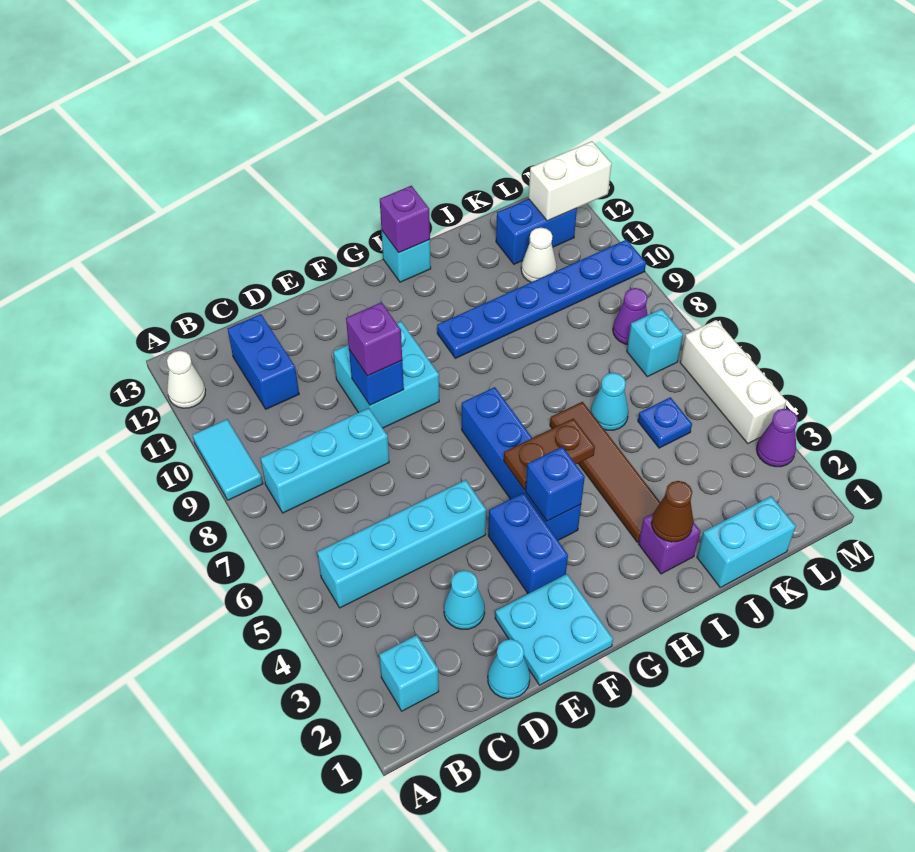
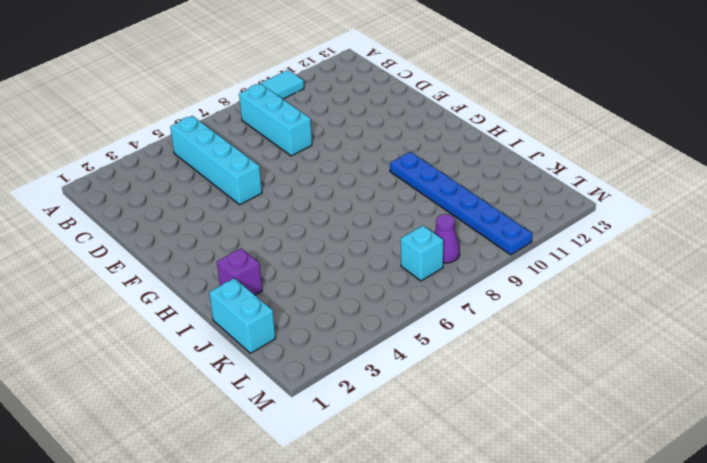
none -> white 1x1 cone [167,351,206,408]
none -> cyan 1x1 brick [379,635,439,711]
none -> blue 1x2 brick [228,314,299,409]
none -> cyan 1x1 cone [488,639,530,699]

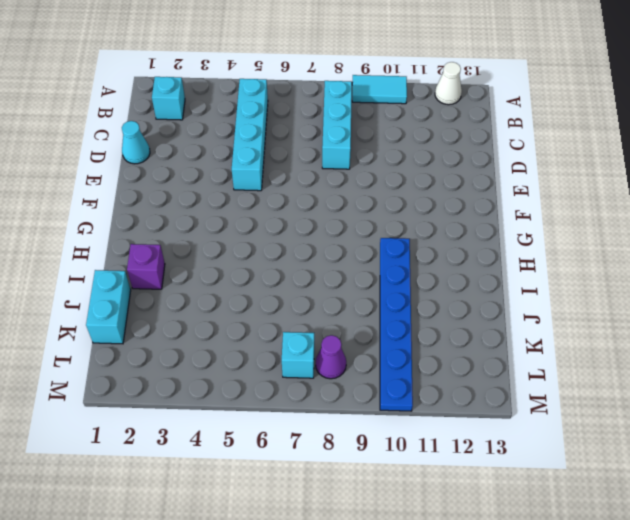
none -> blue 1x2 brick [228,314,299,409]
none -> cyan 1x1 cone [444,570,485,629]
none -> cyan 2x2 plate [495,574,613,685]
none -> cyan 2x2 brick [333,321,439,428]

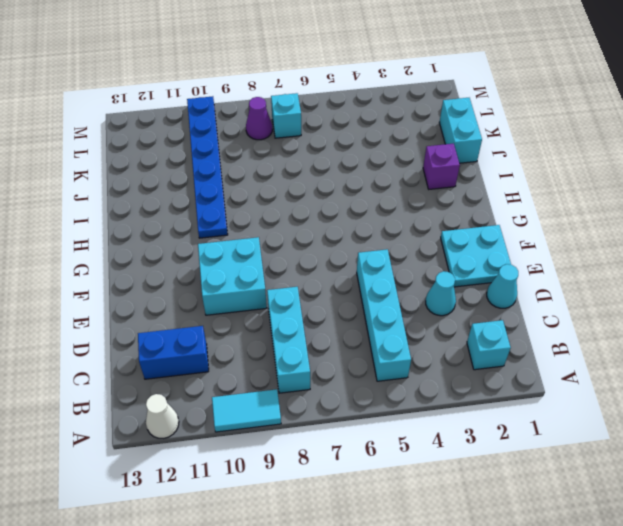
none -> blue 1x2 brick [488,493,568,594]
none -> blue 1x4 brick [462,387,581,540]
none -> cyan 1x1 brick [382,231,431,282]
none -> brown 1x4 tile [550,402,660,542]

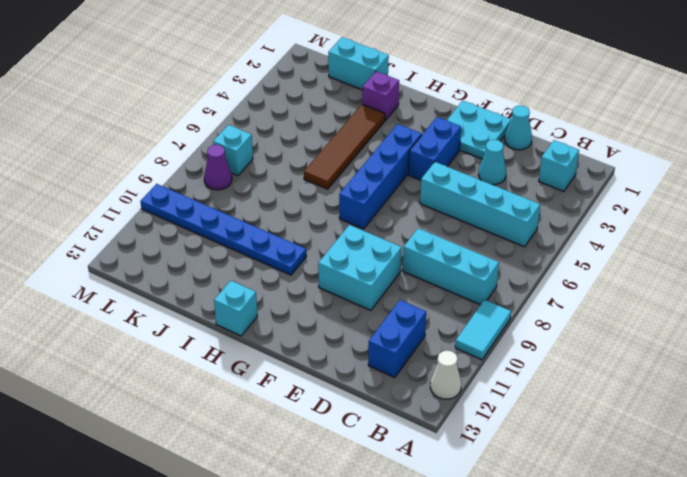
none -> cyan 1x1 cone [591,373,629,430]
none -> blue 1x1 plate [638,397,692,448]
none -> white 1x1 cone [521,228,557,282]
none -> blue 1x2 brick [496,199,577,264]

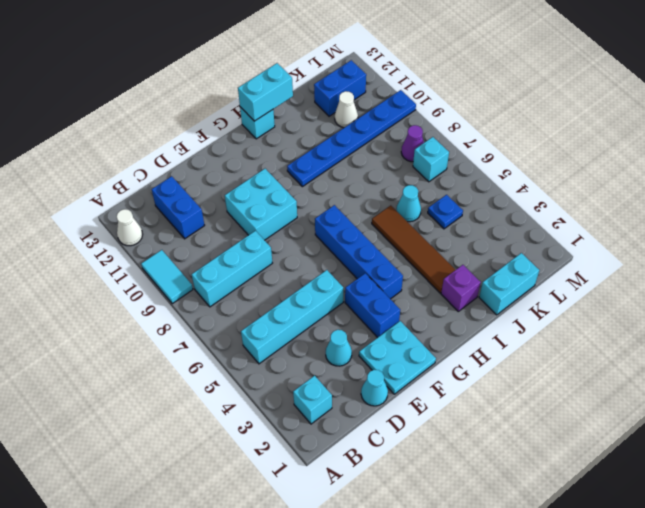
cyan 1x2 brick [238,63,293,121] -> purple 1x1 brick [380,186,430,253]
none -> purple 1x1 cone [756,409,798,467]
none -> white 1x3 brick [680,320,786,444]
none -> blue 1x1 brick [349,350,404,405]
none -> blue 1x1 brick [526,447,585,521]

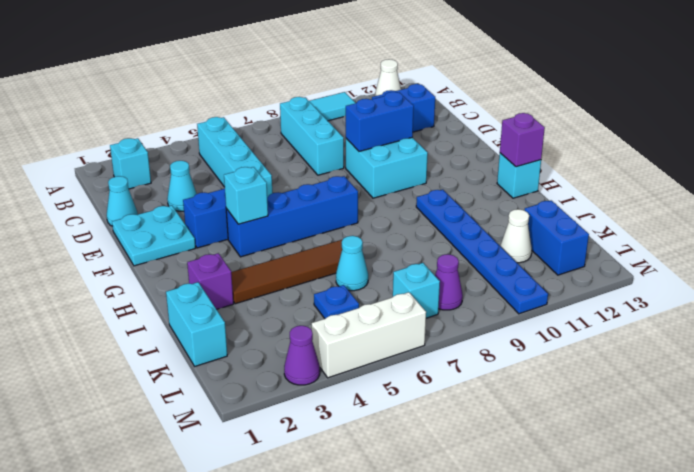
blue 1x2 brick [346,92,414,151] -> blue 1x1 brick [349,350,404,405]
cyan 1x1 brick [224,167,268,224] -> blue 1x1 brick [526,447,585,521]
none -> brown 1x2 plate [504,418,595,490]
none -> brown 1x1 cone [651,481,694,542]
none -> white 1x2 brick [529,141,612,221]
none -> purple 1x1 brick [346,302,402,376]

